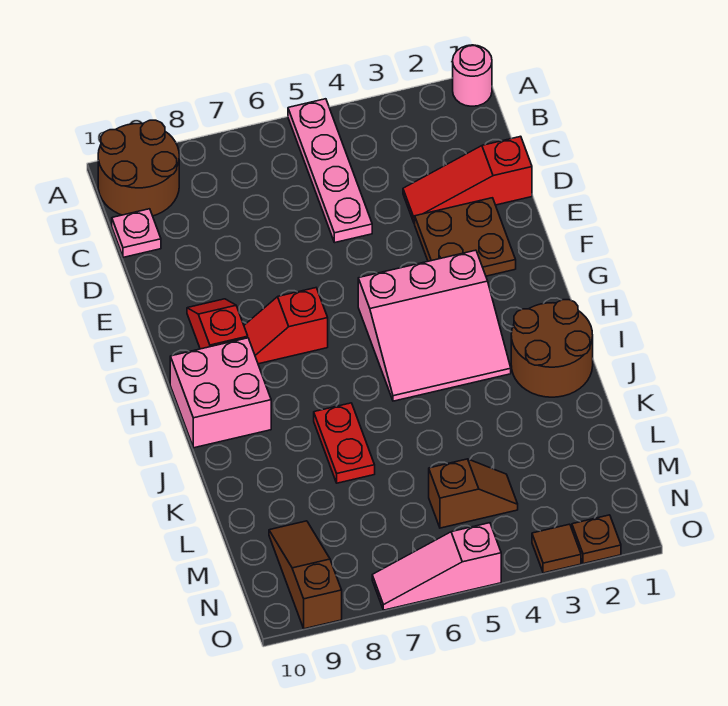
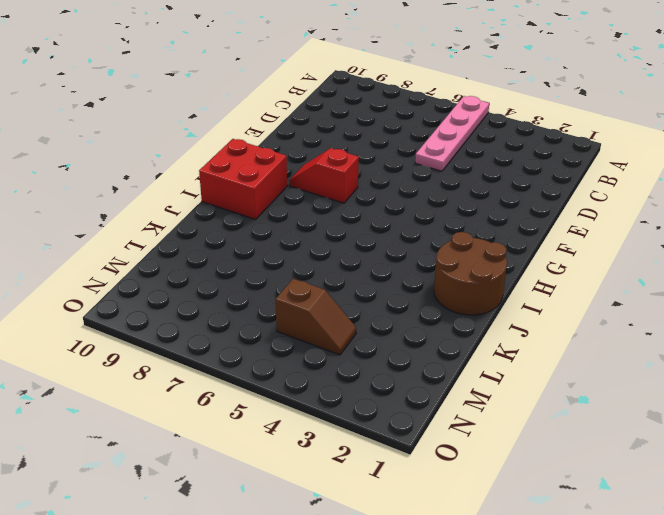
red 2x2 brick [199,139,287,220] -> pink 2x2 brick [170,338,271,448]
none -> pink 1x1 round brick [453,45,492,106]
none -> brown 2x2 round brick [98,120,179,216]
none -> pink 1x1 plate [112,209,161,257]

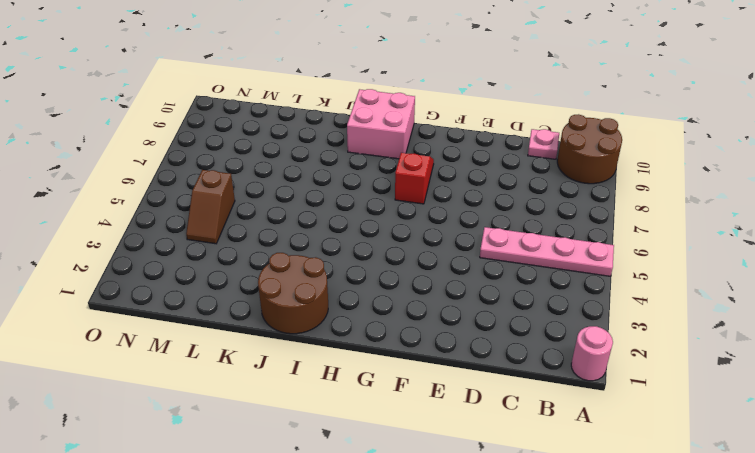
none -> red 1x3 slope [403,136,532,224]
none -> brown 2x2 plate [414,198,516,276]
none -> red 1x2 slope [187,299,248,349]

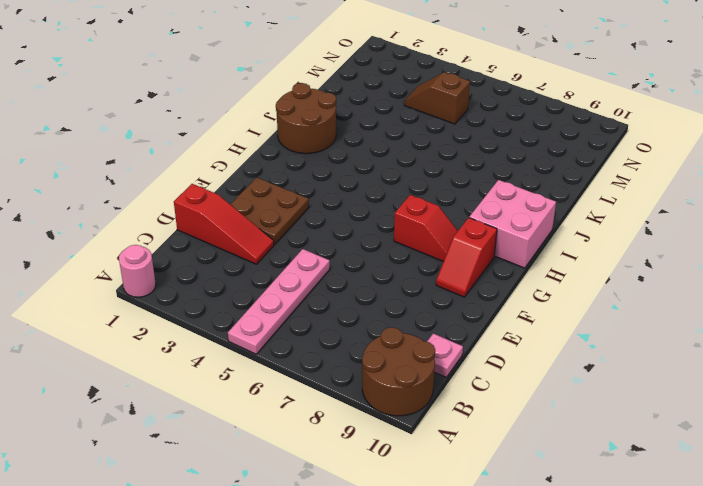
none -> pink 3x3 slope [358,250,511,401]
none -> red 1x2 plate [314,403,375,483]
none -> brown 1x3 slope [269,521,342,629]

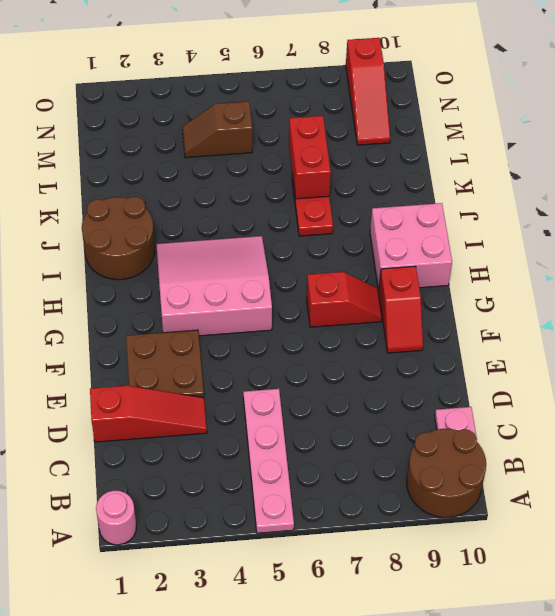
red 1x2 brick [289,116,331,199] -> none
red 1x3 slope [346,38,390,145] -> brown 1x3 slope [269,521,342,629]
none -> brown 1x1 plate [572,515,621,564]
none -> brown 1x1 tile [532,524,581,573]
none -> pink 1x3 slope [372,523,501,610]

